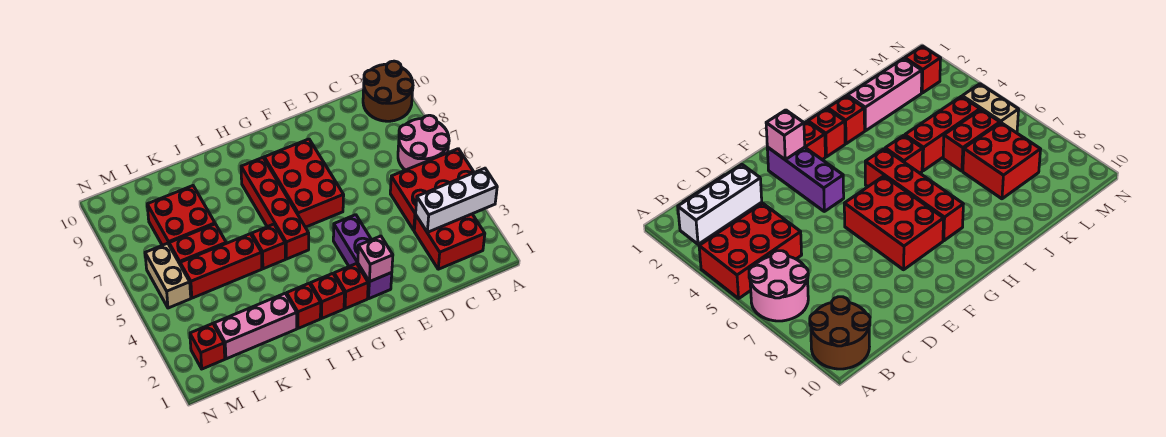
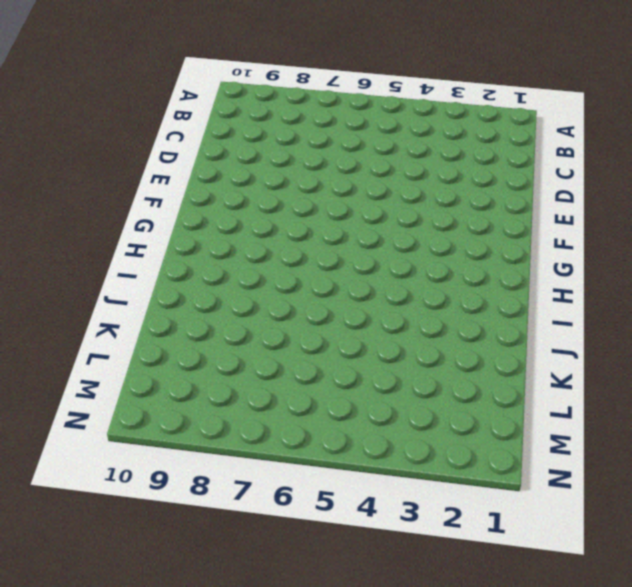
none -> red 2x3 brick [390,149,474,230]
none -> pink 2x2 round brick [398,115,449,170]
none -> brown 2x2 round brick [363,61,413,121]

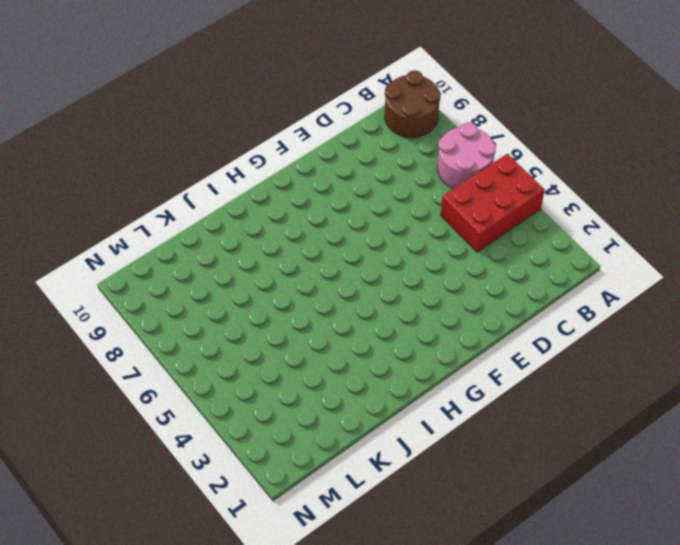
none -> red 2x2 brick [414,214,485,269]
none -> purple 1x3 brick [333,215,392,299]
none -> red 2x3 brick [264,139,344,227]

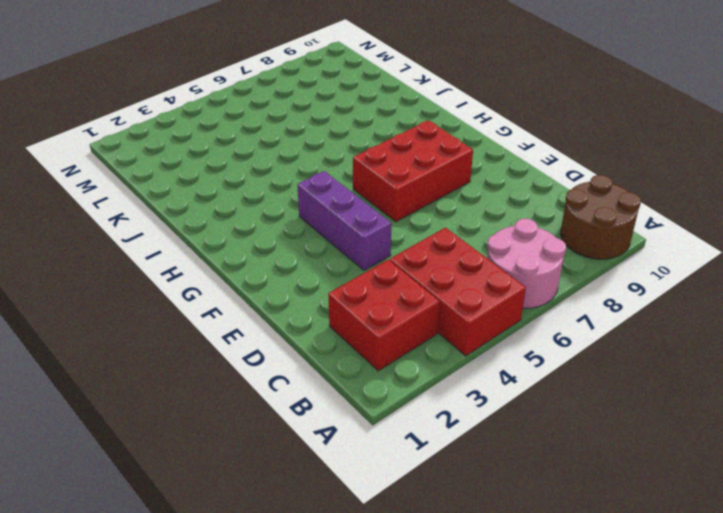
purple 1x3 brick [297,171,391,270] -> purple 1x3 brick turned to [333,215,392,299]
none -> red 1x1 brick [334,264,368,309]
none -> red 1x1 brick [310,273,345,318]
none -> red 1x4 brick [241,158,309,259]

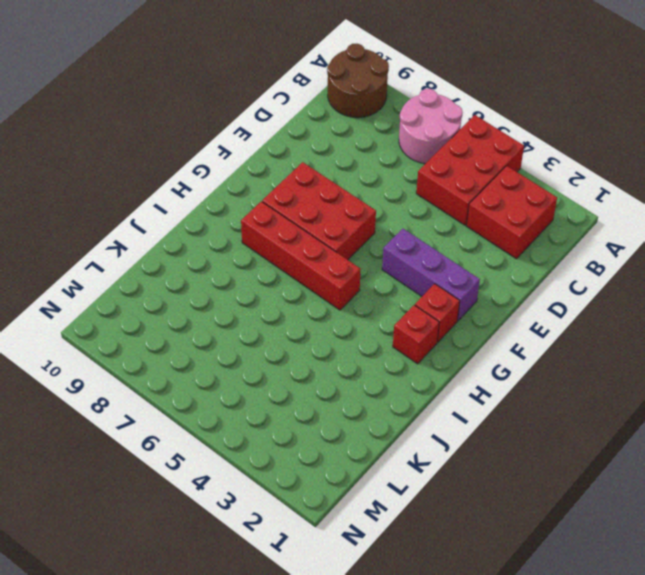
none -> red 1x1 brick [287,284,321,328]
none -> red 1x1 brick [252,224,285,269]
none -> pink 1x3 brick [214,293,297,359]

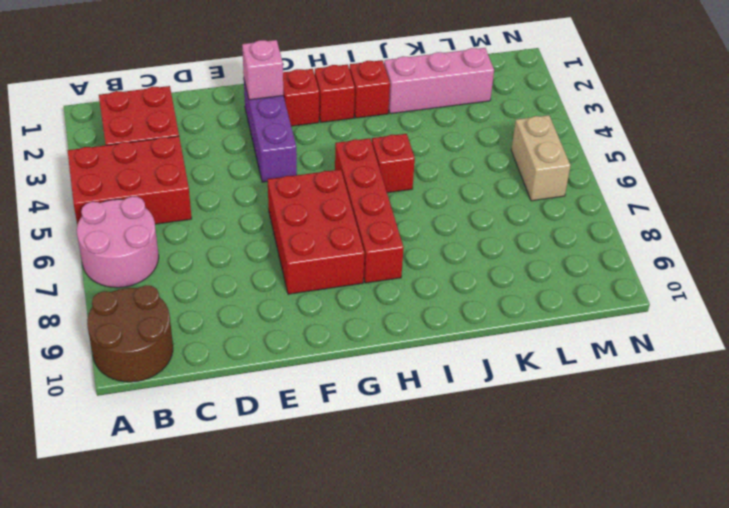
none -> red 1x3 brick [180,234,262,298]
none -> red 1x2 brick [169,224,226,263]
none -> red 2x2 brick [147,186,215,245]

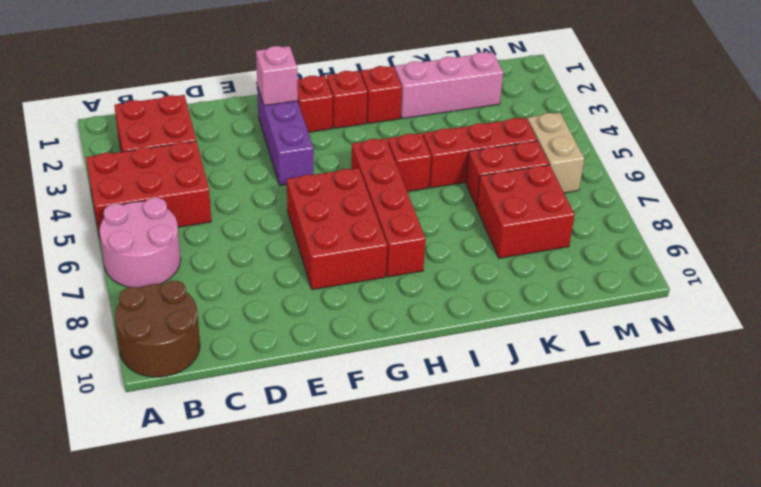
none -> red 1x1 brick [190,324,225,369]
none -> white 1x3 brick [416,168,497,232]

